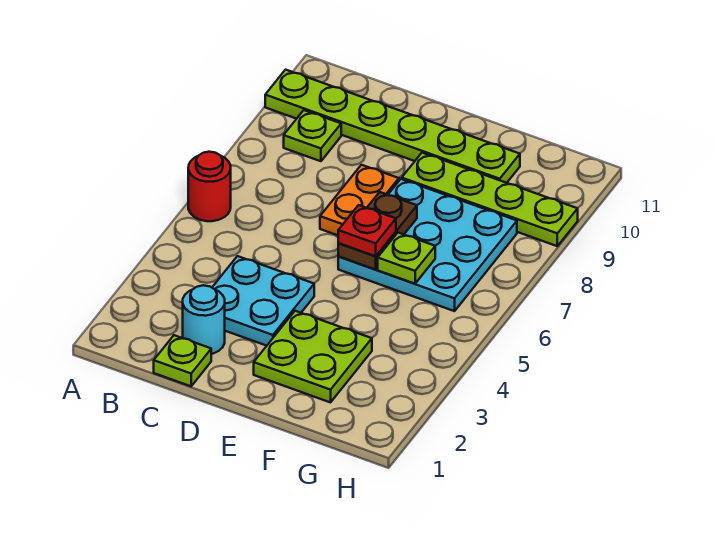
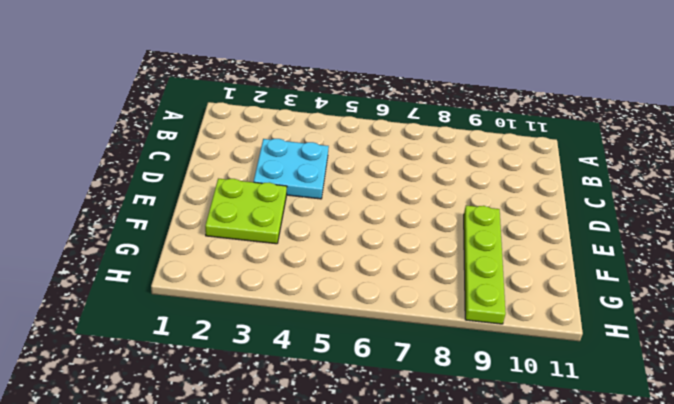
none -> red 1x1 round brick [188,152,231,221]
none -> lime 1x6 plate [265,70,520,183]
none -> lime 1x1 plate [284,110,341,161]

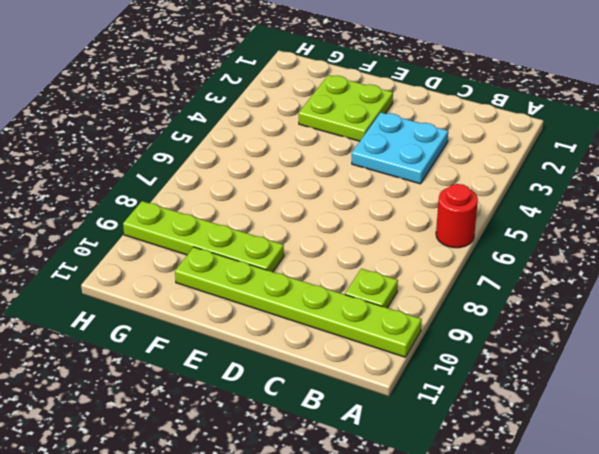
none -> lime 1x1 plate [154,335,211,386]
none -> cyan 1x1 round brick [183,285,225,354]
none -> orange 1x2 plate [320,165,399,235]

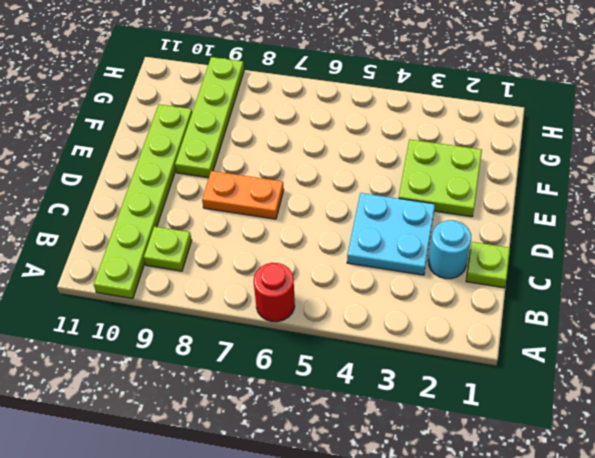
none -> cyan 3x3 plate [338,179,517,311]
none -> brown 1x2 plate [338,192,417,270]
none -> lime 1x1 plate [378,233,435,284]

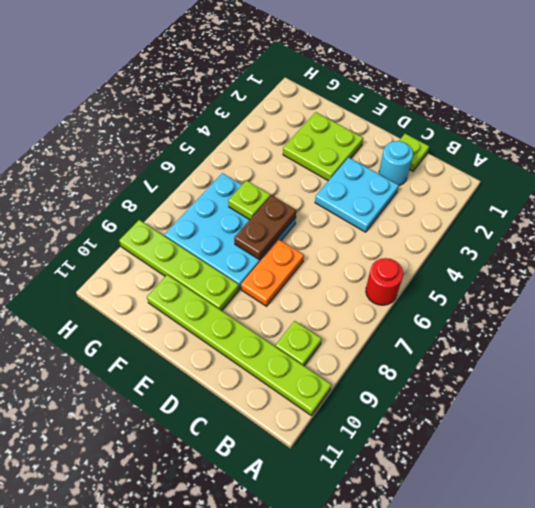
none -> red 1x1 plate [338,205,396,256]

